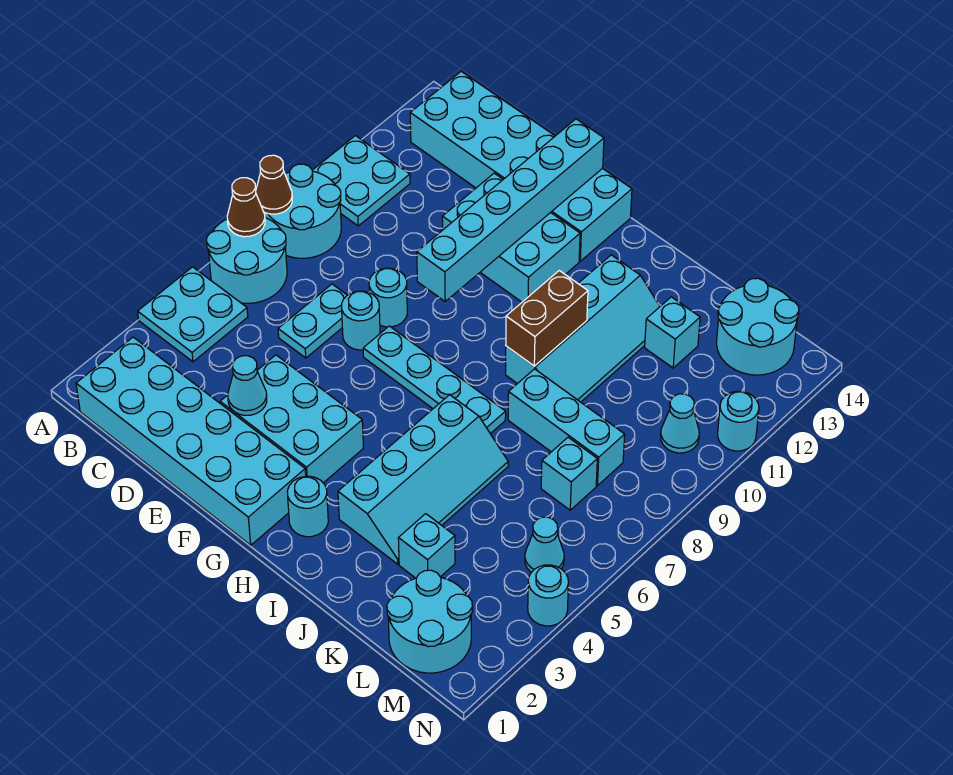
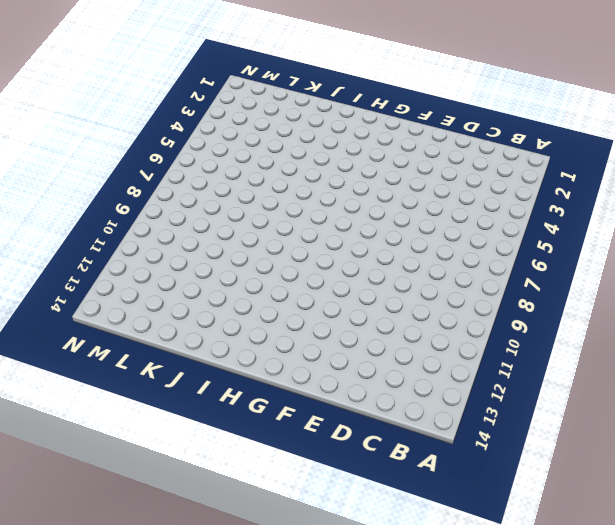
none -> cyan 2x2 plate [138,267,248,362]
none -> cyan 2x2 round brick [207,218,287,303]
none -> cyan 2x2 round brick [264,164,341,258]
none -> cyan 2x2 plate [312,136,410,226]

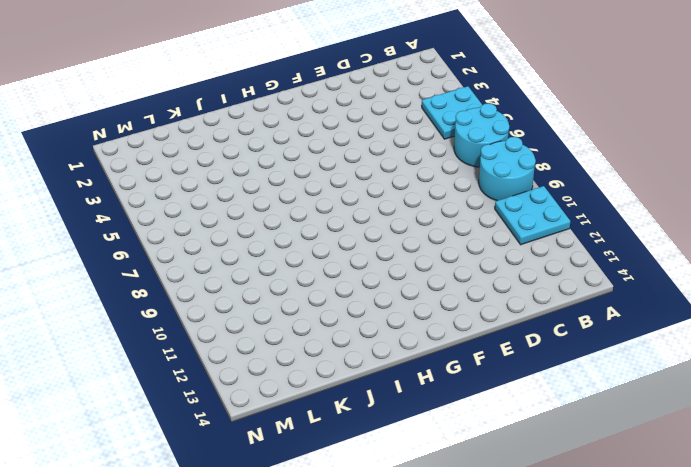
none -> cyan 2x6 brick [76,337,306,545]
none -> cyan 2x6 brick [410,71,632,261]
none -> cyan 1x2 plate [278,284,347,358]
none -> cyan 2x3 brick [220,355,364,483]

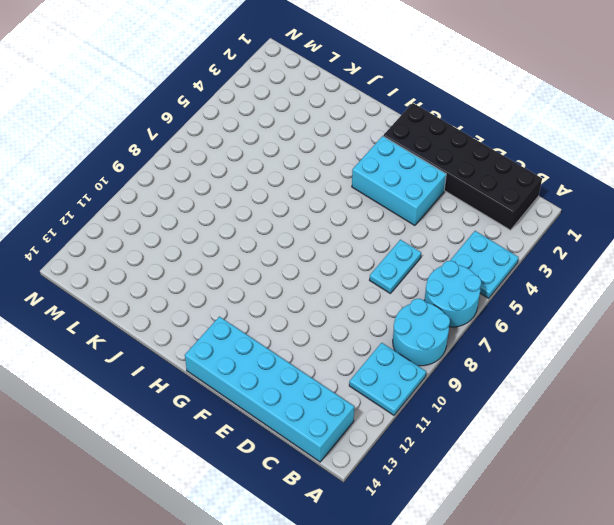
black 2x6 brick [383,103,542,230] -> cyan 2x6 brick [76,337,306,545]
none -> cyan 1x1 round brick [341,291,380,350]
none -> cyan 1x1 round brick [369,268,407,327]
none -> cyan 2x3 brick [442,173,580,302]
none -> cyan 1x4 plate [363,326,506,434]

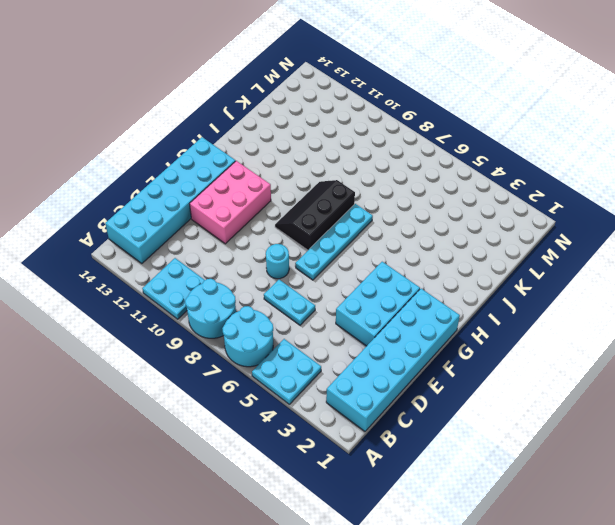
pink 2x3 brick [190,161,271,244] -> cyan 2x3 brick [442,173,580,302]
black 2x3 slope [275,180,355,250] -> cyan 2x4 slope [506,255,660,402]
none -> cyan 1x1 round brick [341,291,380,350]
none -> cyan 1x1 round brick [287,476,328,537]
none -> cyan 2x4 slope [338,395,508,564]
none -> cyan 1x3 brick [508,369,625,486]

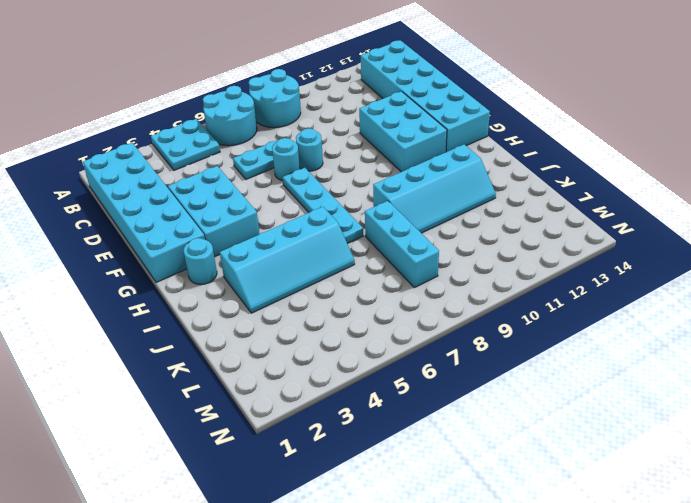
none -> cyan 2x2 plate [312,136,410,226]
none -> cyan 1x1 brick [398,514,455,578]
none -> cyan 1x1 brick [645,297,700,368]
none -> cyan 2x2 round brick [387,570,472,673]

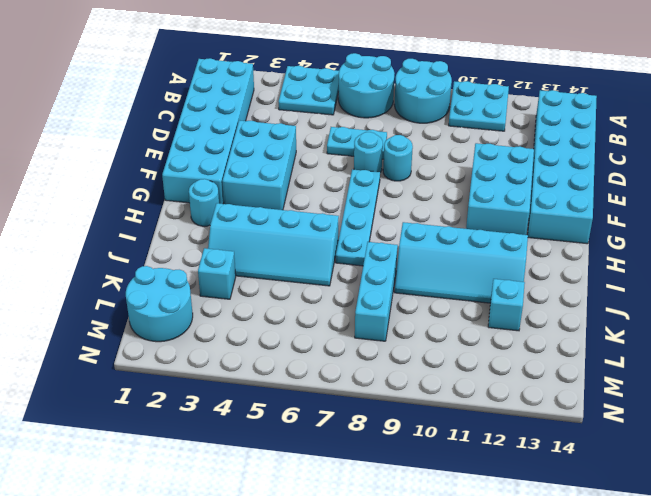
none -> cyan 1x1 brick [541,437,597,510]
none -> cyan 2x2 round brick [717,278,799,375]
none -> cyan 1x1 cone [525,517,564,573]
none -> cyan 1x1 cone [661,394,699,453]

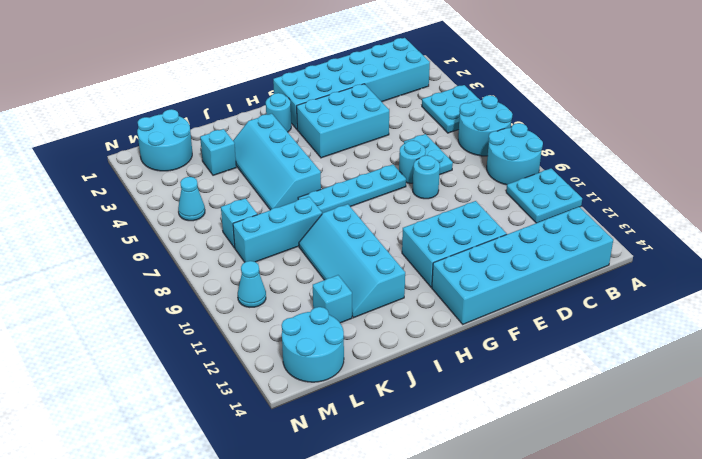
none -> cyan 1x1 round brick [528,565,568,626]
none -> cyan 1x1 round brick [718,391,759,451]
none -> brown 1x1 cone [227,178,265,237]
none -> brown 1x1 cone [256,155,292,214]

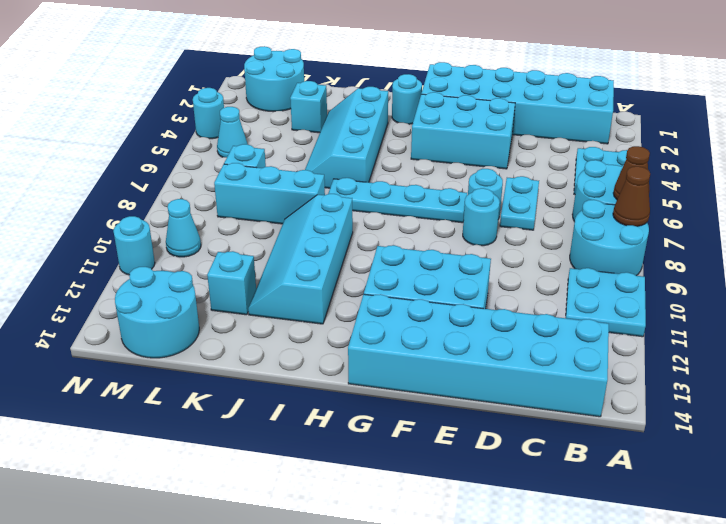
none -> cyan 1x1 cone [228,356,267,415]
none -> cyan 1x6 brick [417,119,604,301]
none -> brown 1x2 brick [506,271,588,366]

